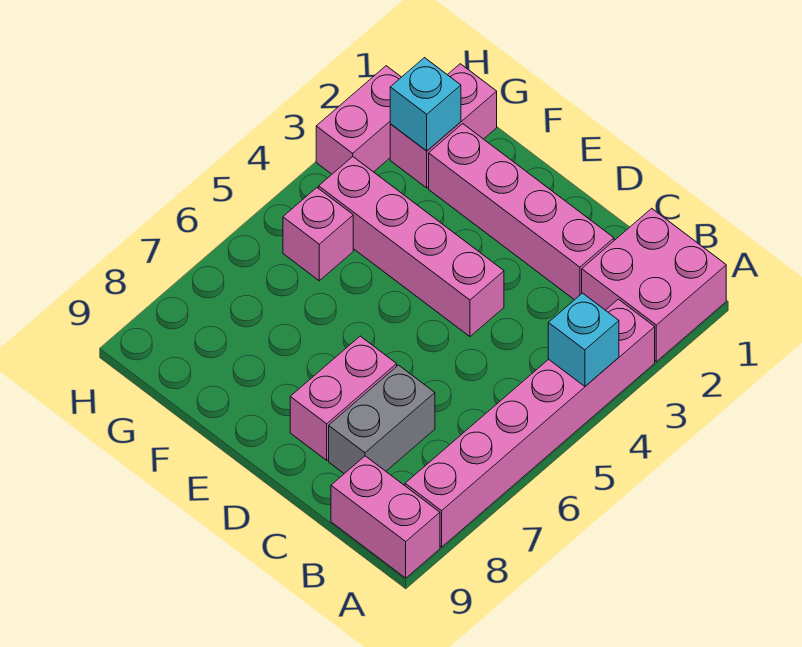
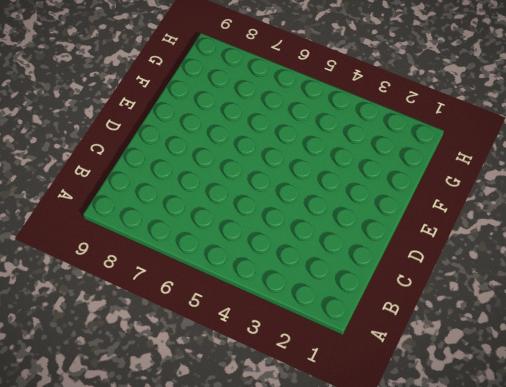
none -> pink 2x2 brick [582,208,726,362]
none -> pink 1x6 brick [405,299,655,547]
none -> pink 1x2 brick [331,456,440,578]

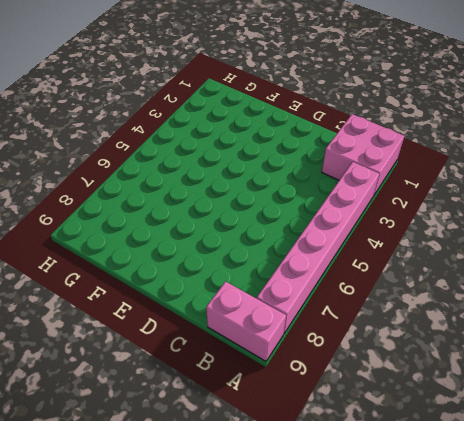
none -> pink 1x4 brick [429,124,614,300]
none -> grey 1x2 brick [329,365,435,474]
none -> pink 1x4 brick [319,157,504,337]

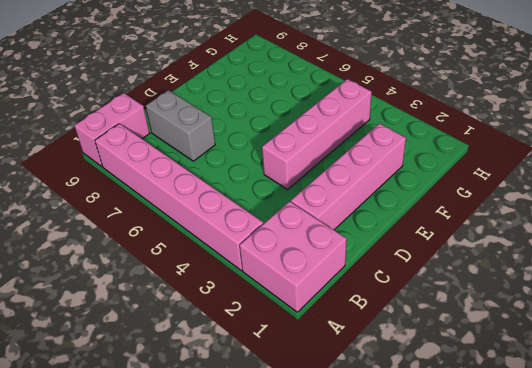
none -> pink 1x2 brick [290,336,397,460]
none -> pink 1x2 brick [390,64,497,188]
none -> pink 1x1 brick [283,188,353,281]

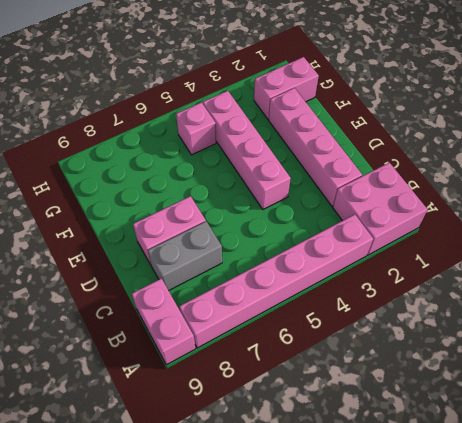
none -> pink 1x2 brick [316,66,401,174]
none -> cyan 1x1 brick [548,293,619,386]
none -> cyan 1x1 brick [390,58,461,151]

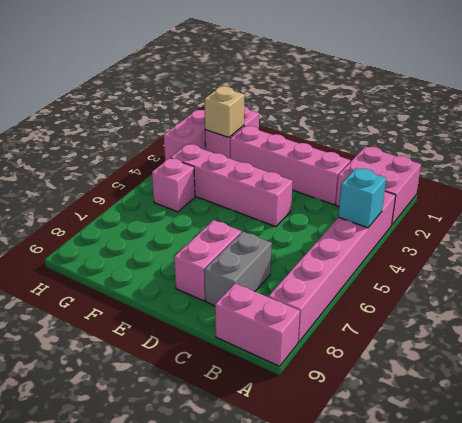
tan 1x1 brick [205,86,244,138] -> cyan 1x1 brick [390,58,461,151]

